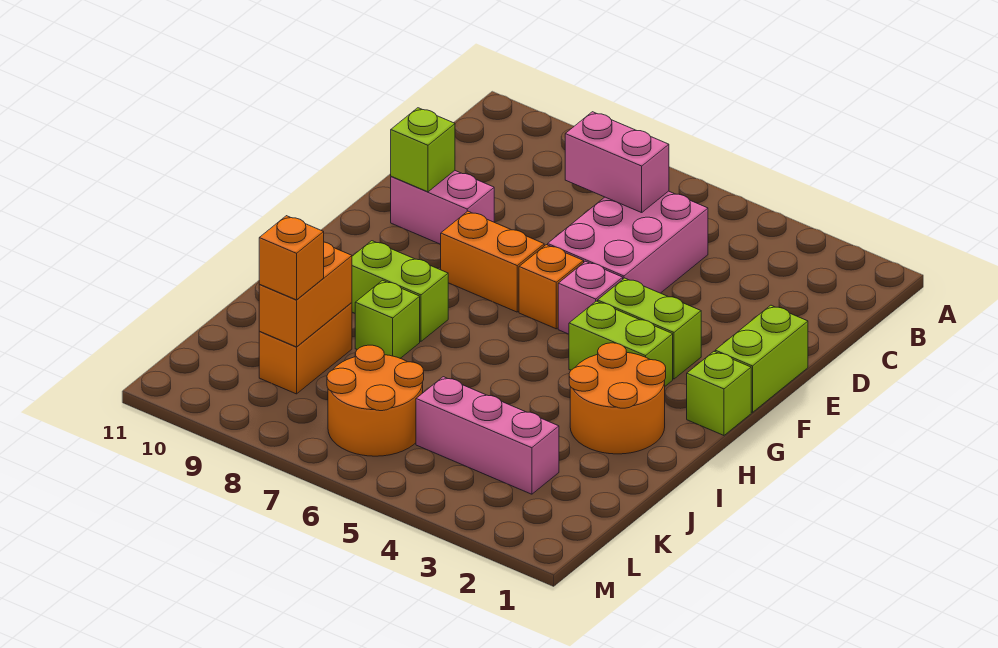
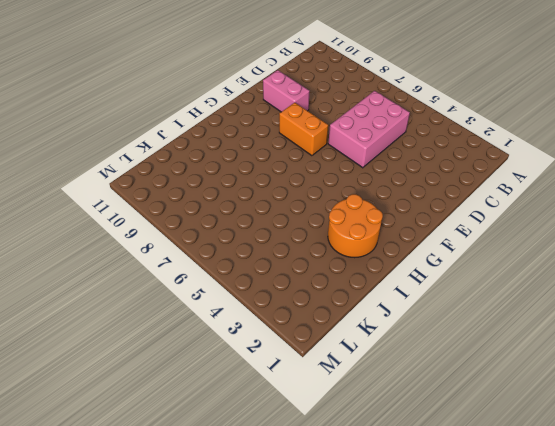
none -> lime 1x2 brick [715,305,808,412]
none -> lime 1x2 brick [598,278,701,379]
none -> pink 1x1 brick [558,261,623,334]

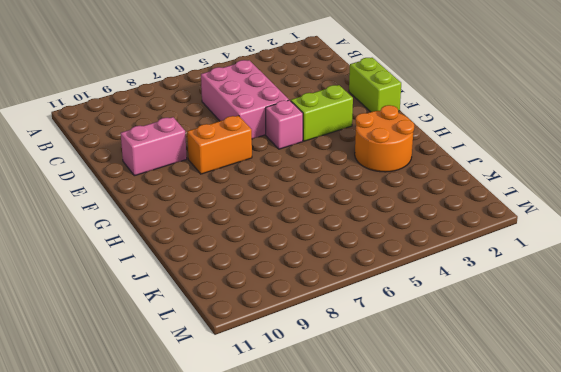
none -> orange 1x1 brick [519,245,584,329]
none -> lime 1x1 brick [687,352,751,435]
none -> lime 1x2 brick [569,301,673,386]

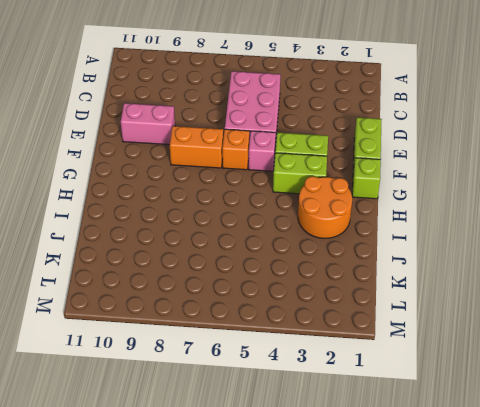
none -> lime 1x2 brick [352,241,448,341]
none -> lime 1x1 brick [355,280,420,358]
none -> orange 1x2 brick [259,303,352,394]

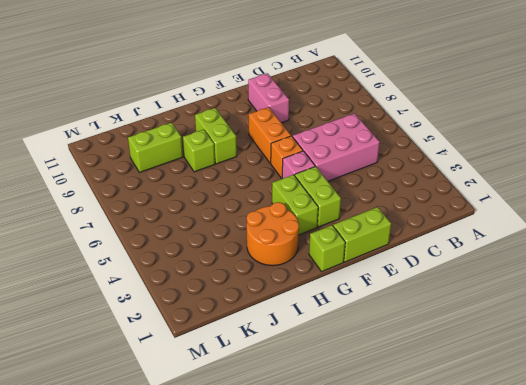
lime 1x2 brick [128,123,183,173] -> orange 1x2 brick [259,303,352,394]
none -> pink 1x3 brick [416,377,559,494]
none -> orange 2x2 round brick [327,345,424,456]
none -> pink 1x2 brick [565,112,669,213]

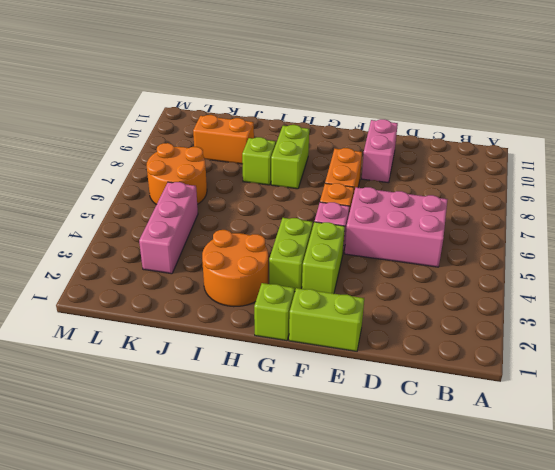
none -> pink 1x2 brick [565,112,669,213]
none -> lime 1x1 brick [391,108,455,192]
none -> orange 1x2 brick [259,242,352,347]

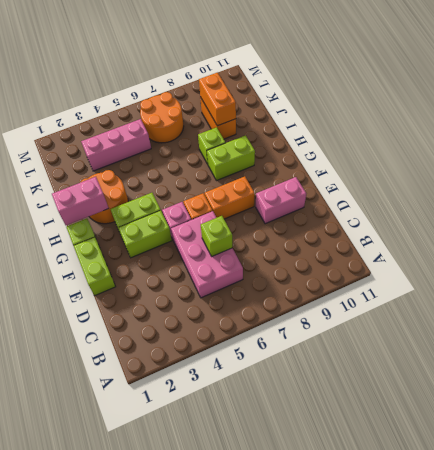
lime 1x1 brick [201,216,232,256] -> lime 1x1 brick moved to [391,108,455,192]
pink 1x2 brick [52,177,109,225] -> pink 1x2 brick moved to [565,112,669,213]
none -> orange 1x1 brick [259,216,324,300]

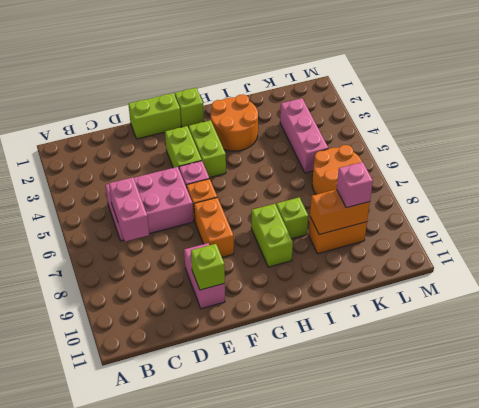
pink 1x1 brick [337,162,373,208] -> orange 1x1 brick [259,216,324,300]

